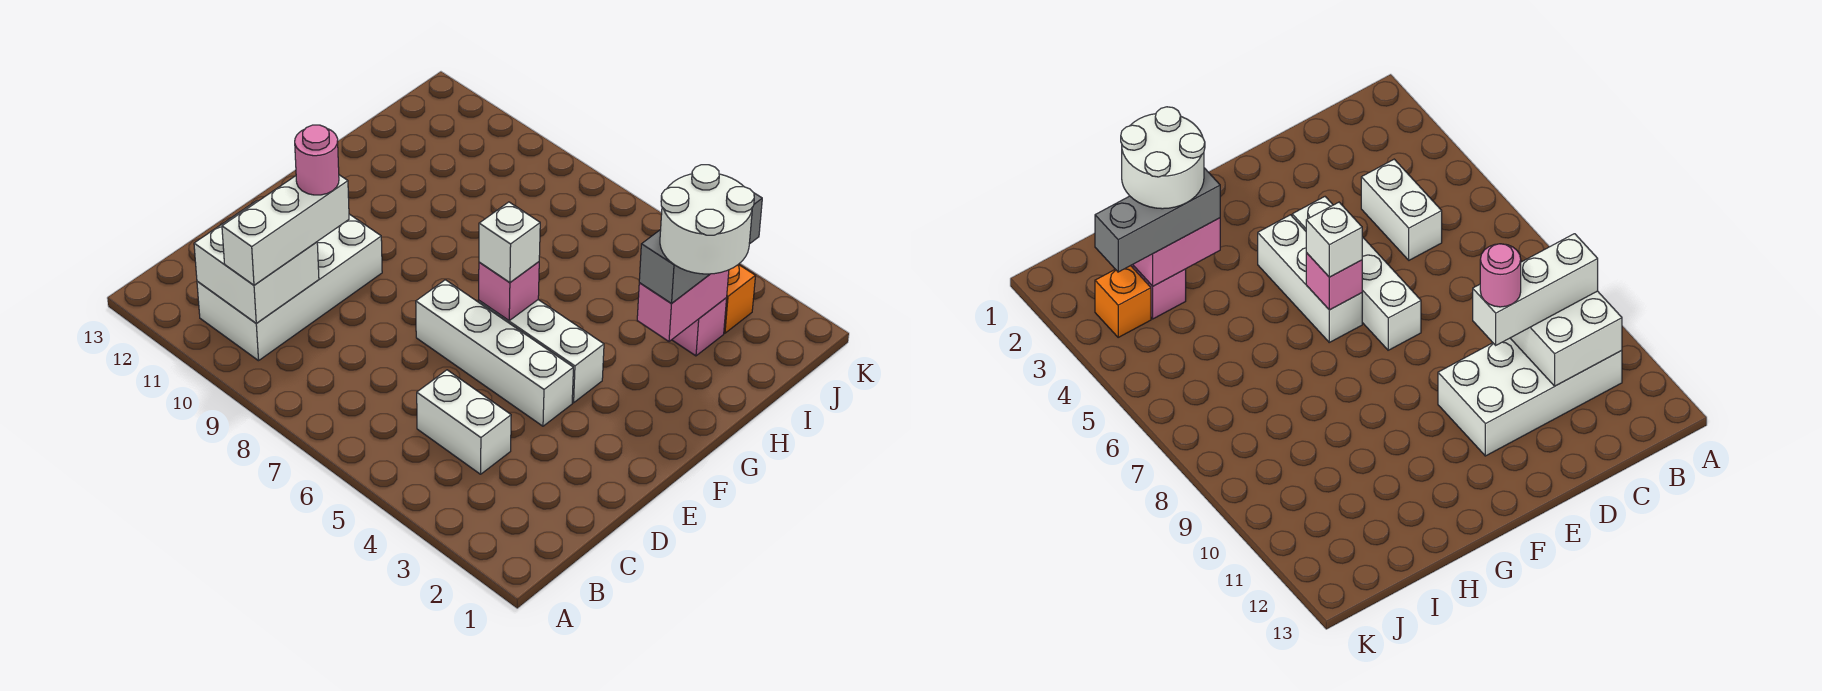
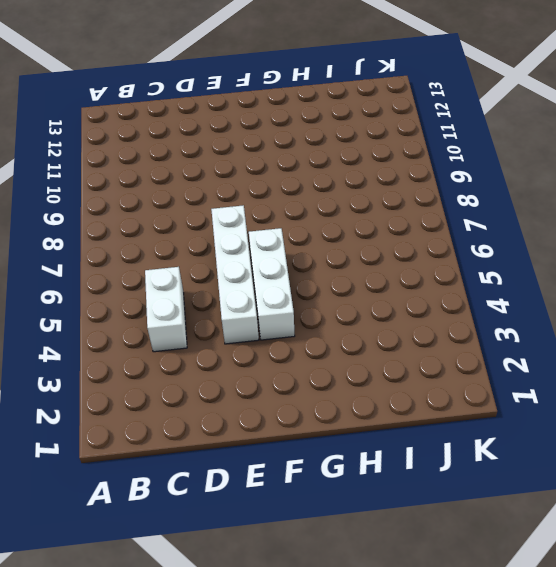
none -> white 2x4 brick [197,214,382,361]
none -> pink 1x1 brick [672,298,727,356]
none -> orange 1x1 brick [724,264,755,333]

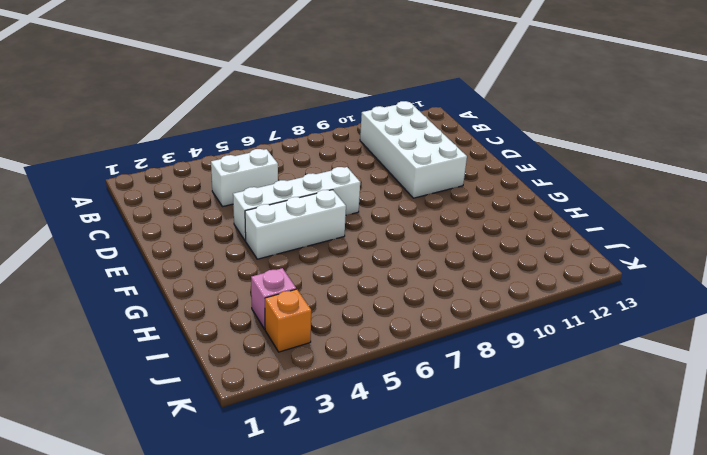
none -> white 2x2 brick [194,200,319,323]
none -> pink 1x1 brick [479,262,539,320]
none -> pink 1x2 brick [637,270,729,341]

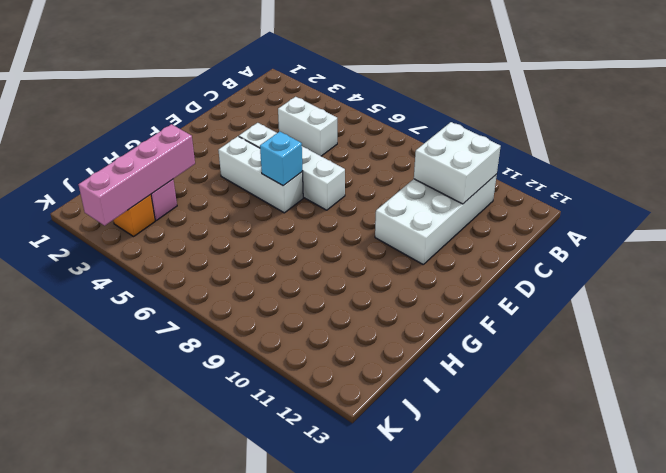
cyan 1x1 brick [260,132,303,186] -> pink 1x1 brick [479,262,539,320]
pink 1x4 brick [78,124,195,226] -> pink 1x2 brick [637,270,729,341]
none -> white 1x3 brick [222,175,349,285]
none -> white 1x1 brick [479,202,540,282]
none -> grey 1x3 brick [639,193,762,304]

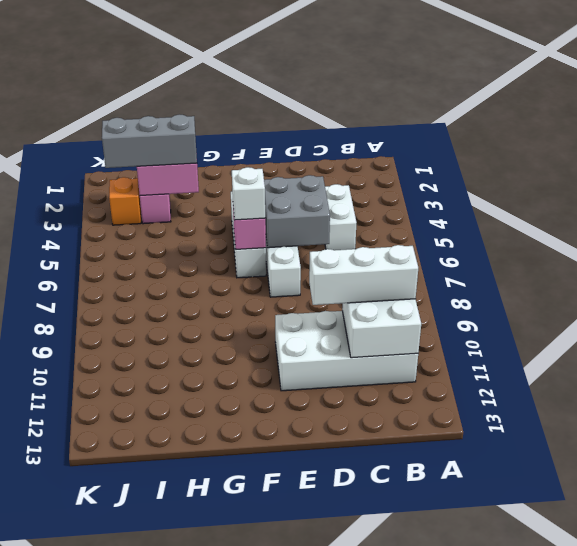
grey 2x2 brick [264,175,330,248] -> none
none -> pink 1x1 round brick [295,125,339,195]
none -> white 2x2 round brick [660,165,754,274]

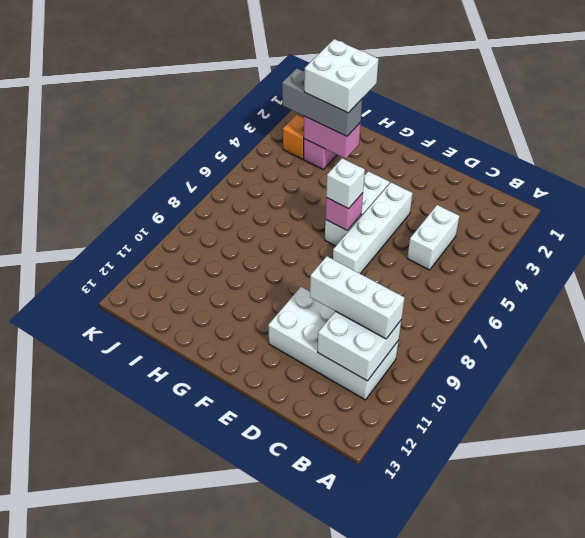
white 2x2 brick [304,39,379,113] -> white 2x2 round brick [660,165,754,274]
none -> pink 1x1 round brick [295,125,339,195]

